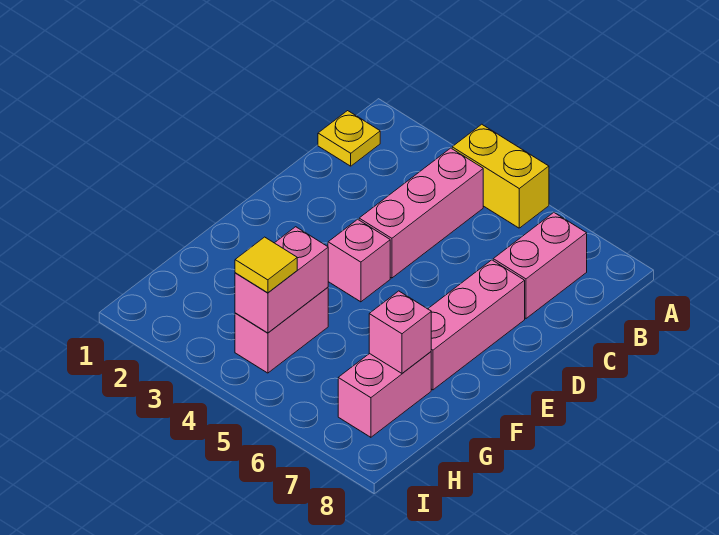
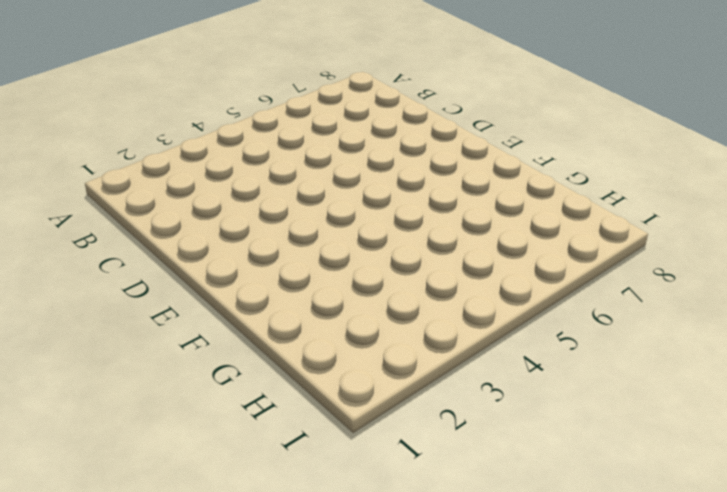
none -> yellow 1x2 brick [452,124,549,228]
none -> yellow 1x1 plate [318,111,380,166]

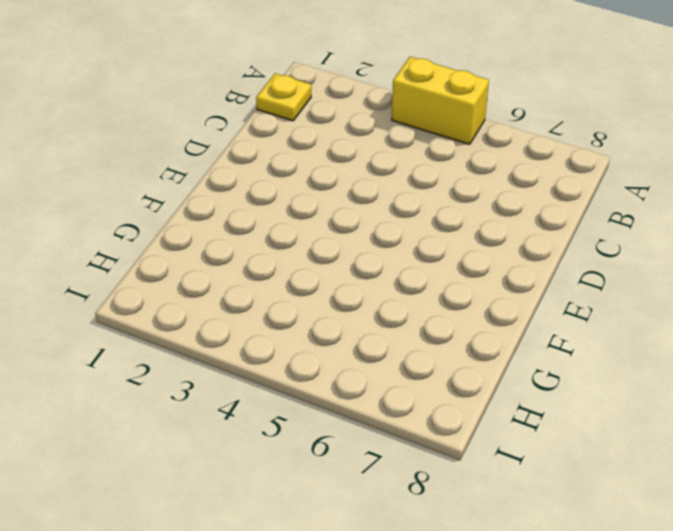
none -> pink 1x3 brick [359,148,483,278]
none -> pink 1x2 brick [493,212,587,318]

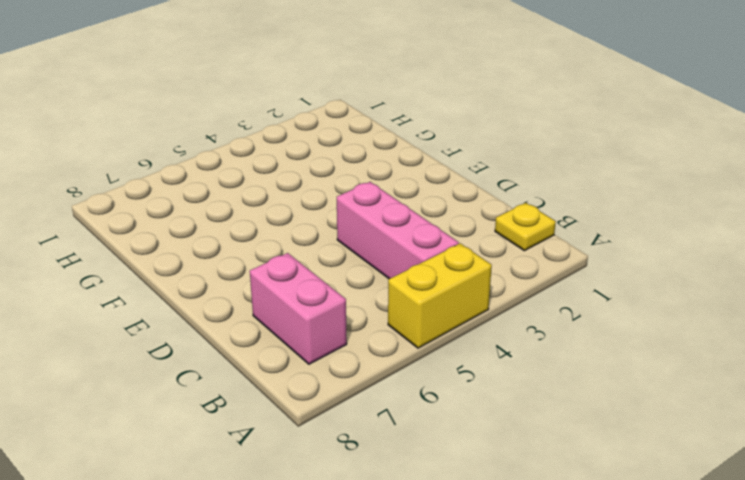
none -> pink 1x3 brick [428,260,525,390]
none -> pink 1x1 brick [328,219,390,302]

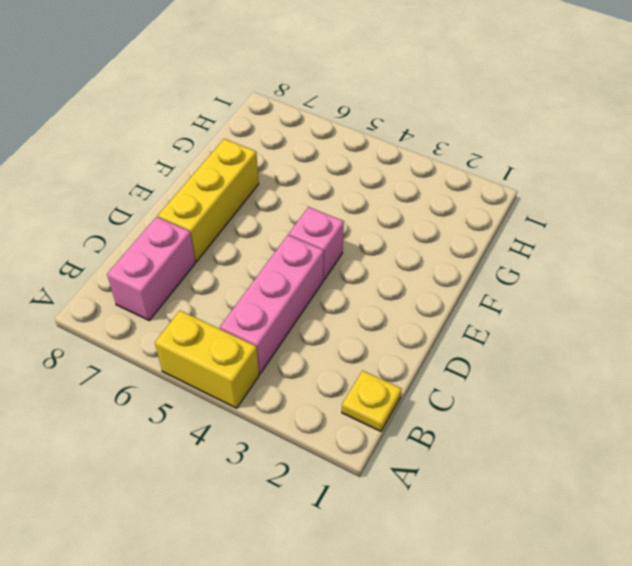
yellow 1x3 brick [158,139,259,261] -> pink 1x3 brick [428,260,525,390]
none -> pink 1x2 brick [235,287,328,373]
none -> pink 1x2 brick [338,352,431,437]

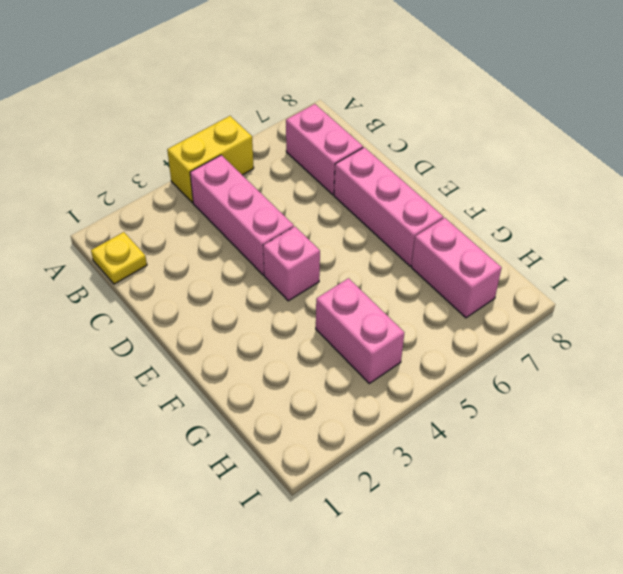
none -> pink 1x2 brick [235,227,328,333]
none -> pink 1x1 brick [369,291,431,373]

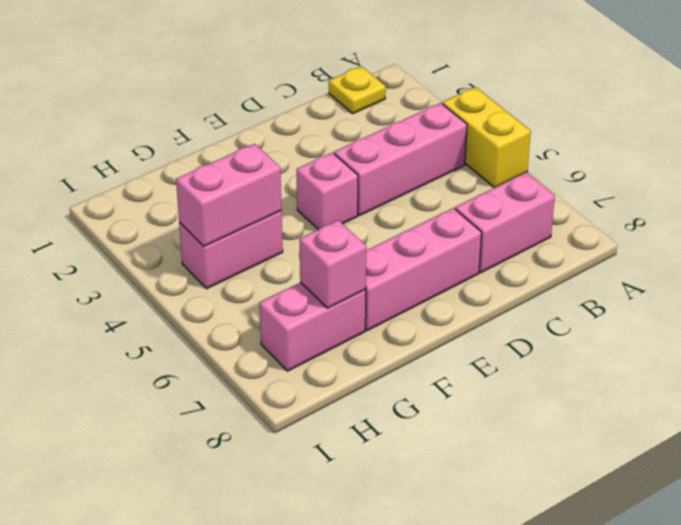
none -> yellow 1x1 tile [235,237,297,293]

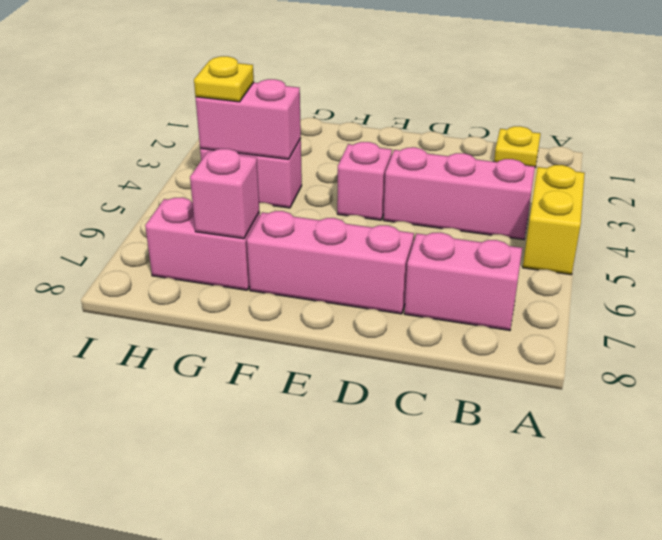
yellow 1x1 plate [194,56,254,102] -> yellow 1x1 tile [235,237,297,293]

